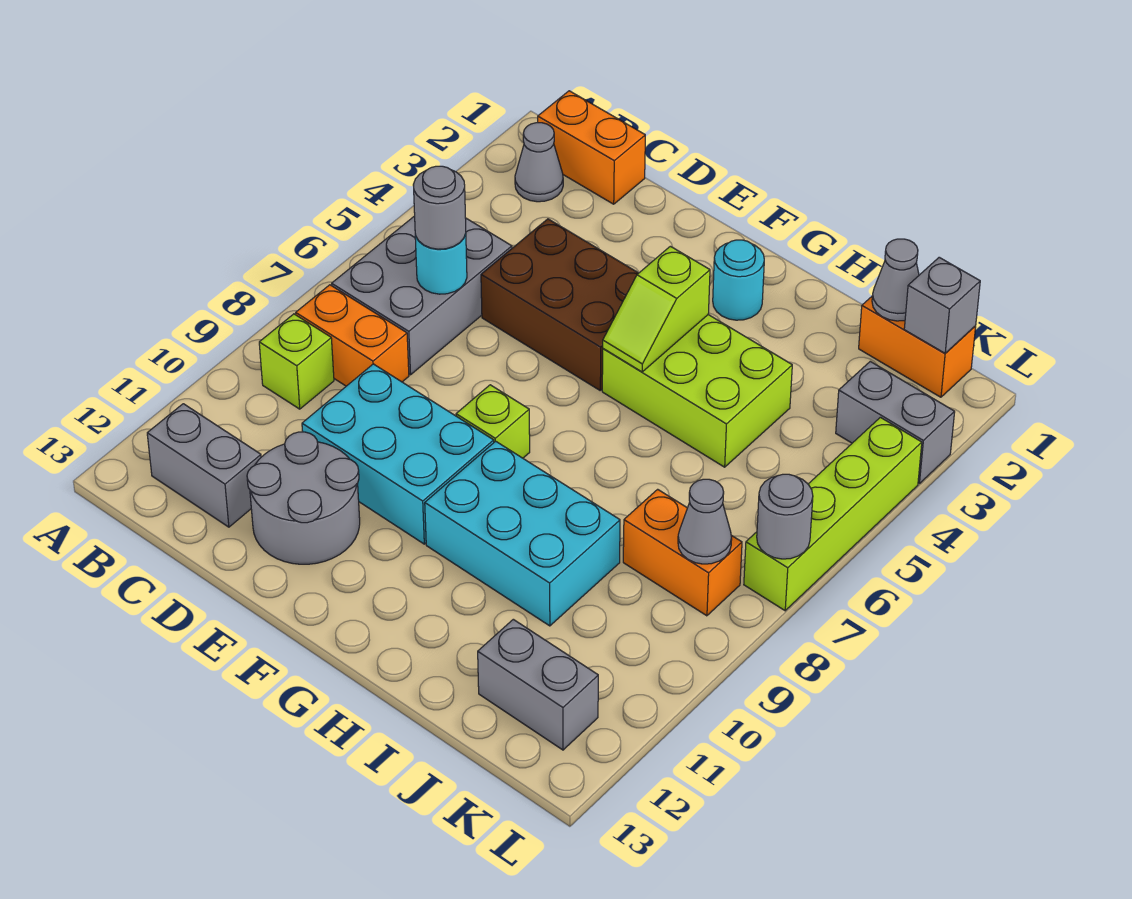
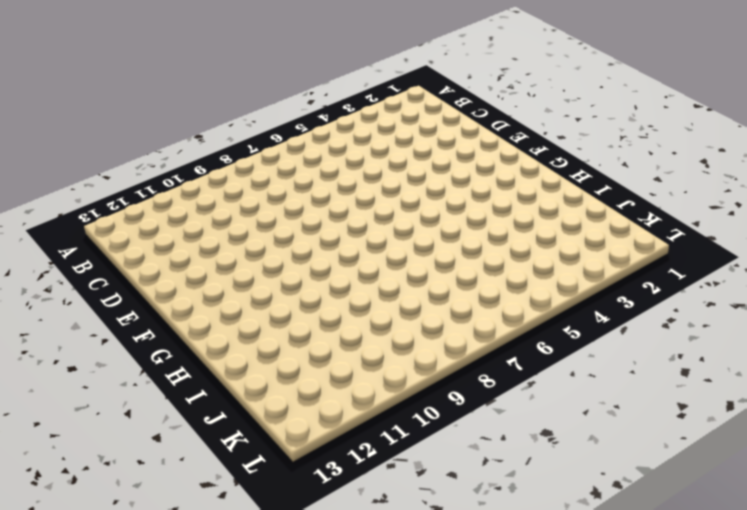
none -> orange 1x2 brick [538,91,645,204]
none -> grey 1x1 cone [515,123,563,202]
none -> grey 2x3 brick [332,216,512,375]

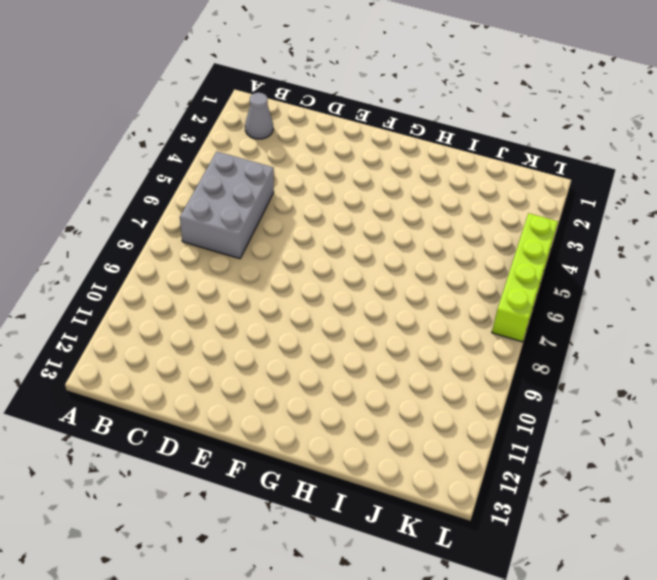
none -> orange 1x2 brick [538,91,645,204]
none -> orange 1x2 brick [296,285,409,386]
none -> lime 1x1 brick [259,314,334,409]

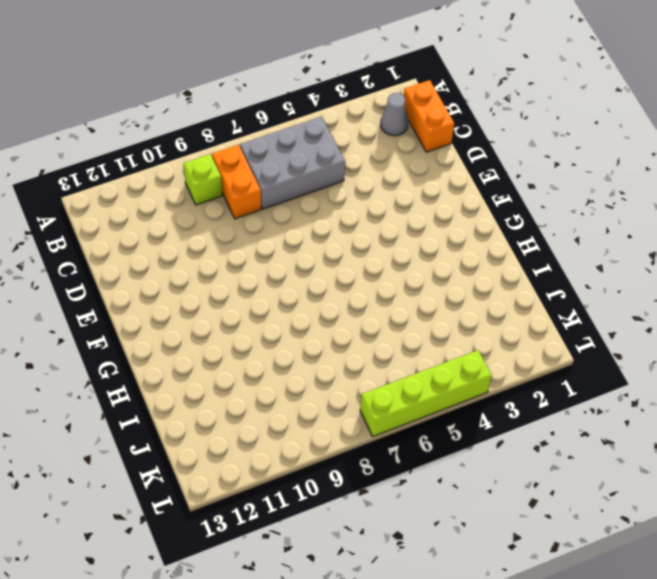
none -> grey 1x2 brick [147,404,261,527]
none -> brown 2x3 brick [481,219,638,390]
none -> cyan 2x3 brick [302,364,494,544]

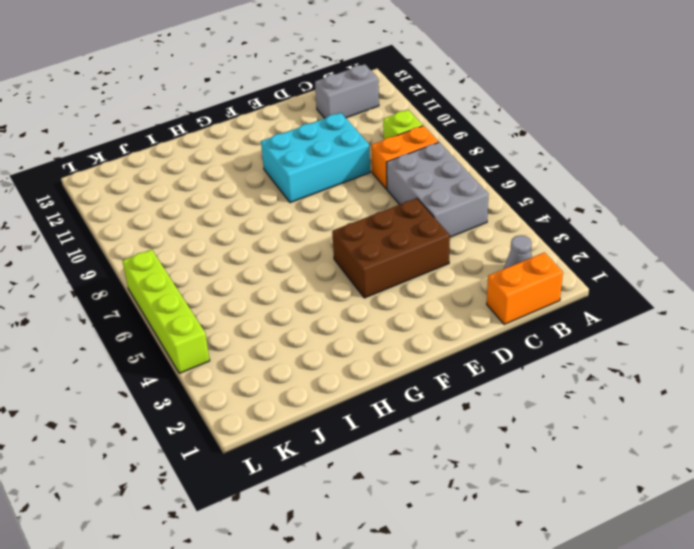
none -> grey 2x2 round brick [247,432,360,564]
none -> lime 1x1 brick [456,385,530,458]
none -> cyan 1x1 round brick [713,240,764,320]

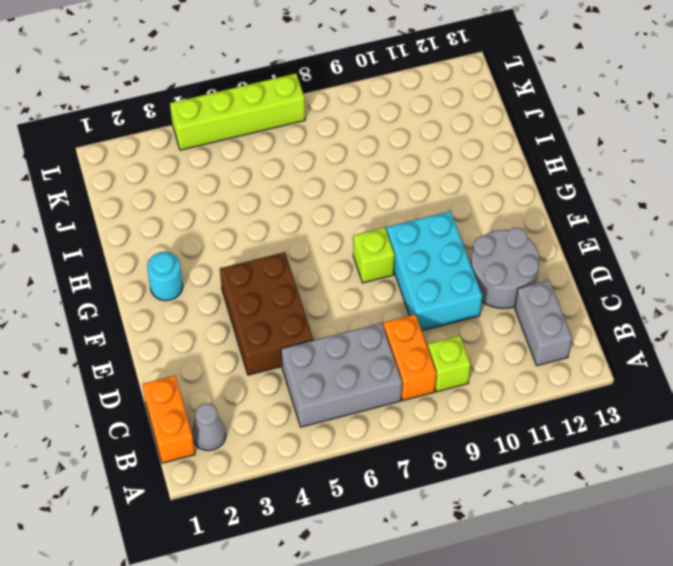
none -> lime 2x3 brick [602,315,792,467]
none -> cyan 2x3 brick [425,441,620,626]
none -> orange 1x2 brick [859,297,976,397]

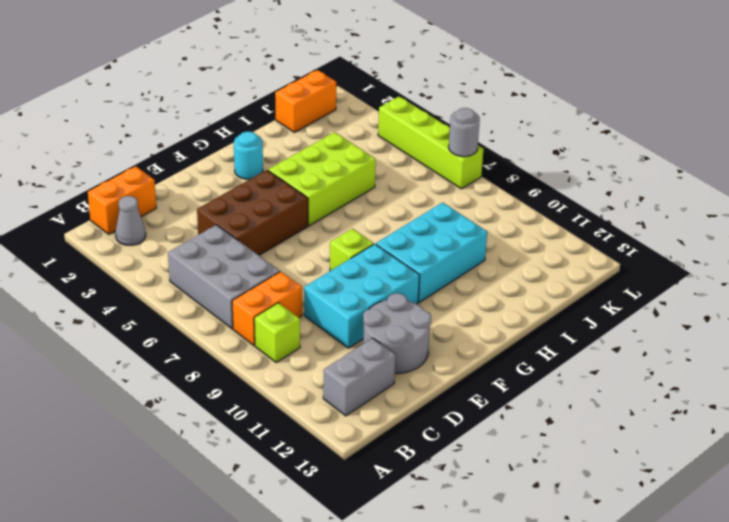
none -> orange 1x2 brick [623,489,742,616]
none -> grey 1x2 brick [478,619,598,750]
none -> grey 1x2 brick [836,362,955,484]

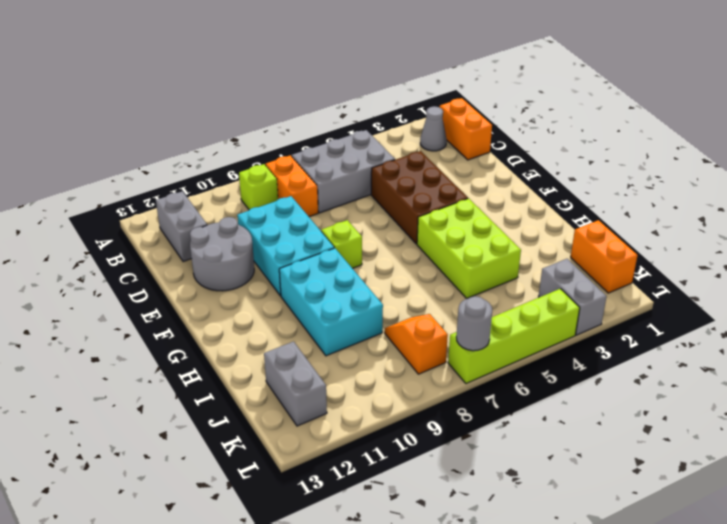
orange 1x2 slope [385,314,448,374] -> orange 1x2 brick [623,489,742,616]
none -> cyan 1x1 round brick [713,240,764,320]
none -> cyan 1x1 round brick [415,234,467,294]
none -> lime 1x2 slope [603,246,710,372]

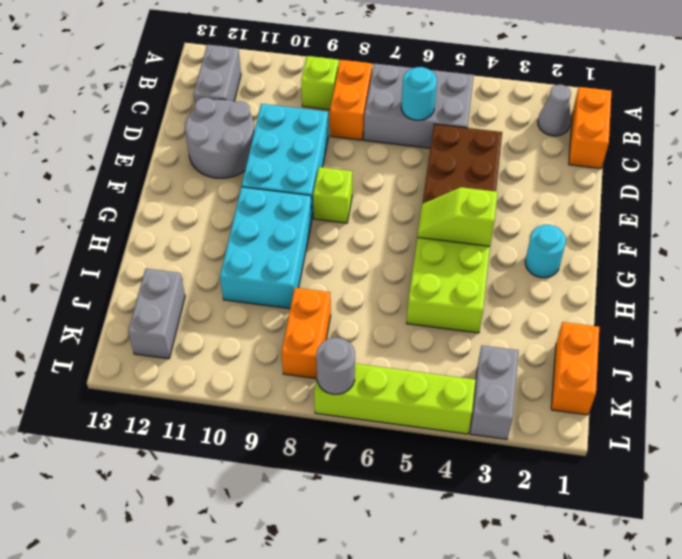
none -> grey 1x1 cone [872,239,919,321]
none -> grey 1x1 brick [904,257,980,353]
none -> grey 1x1 cone [678,479,732,564]

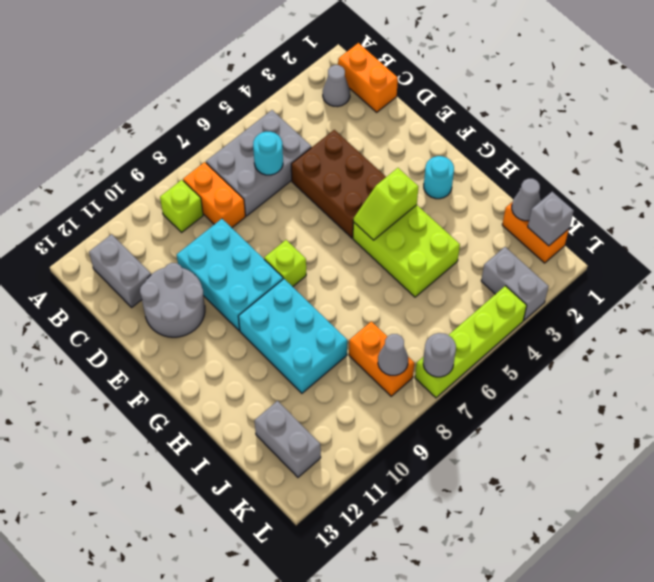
none -> grey 1x1 round brick [413,166,466,249]

